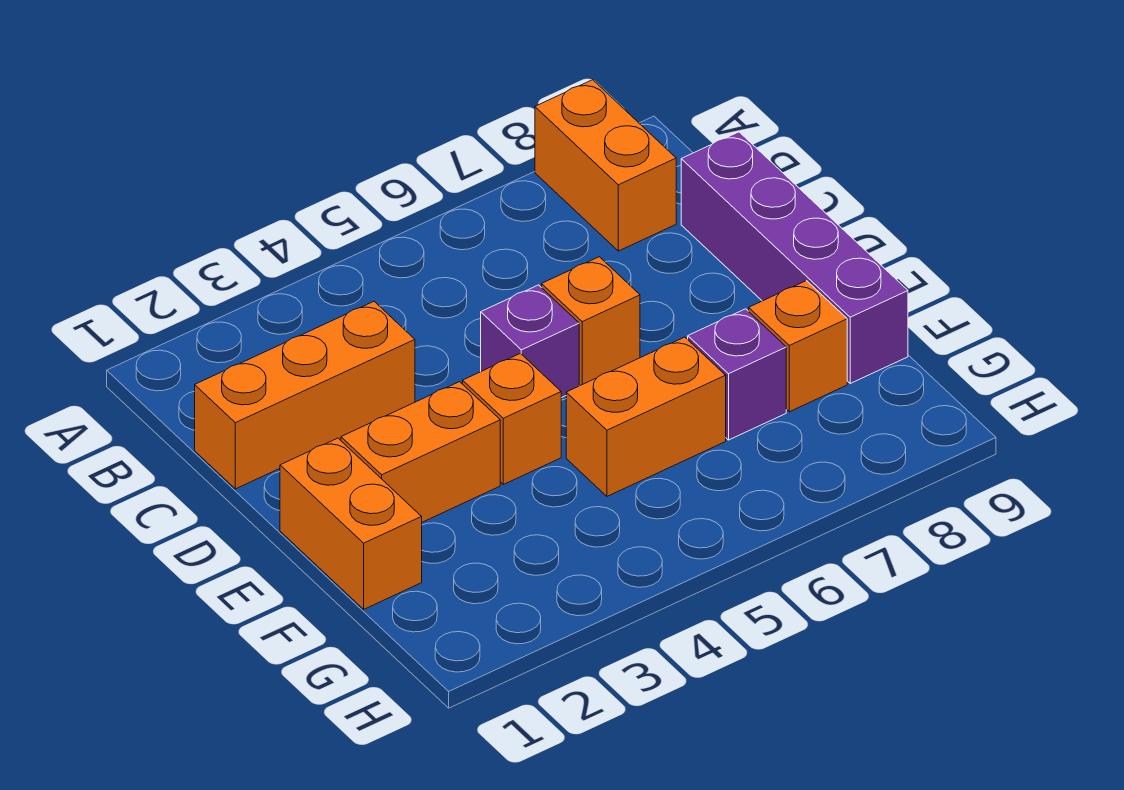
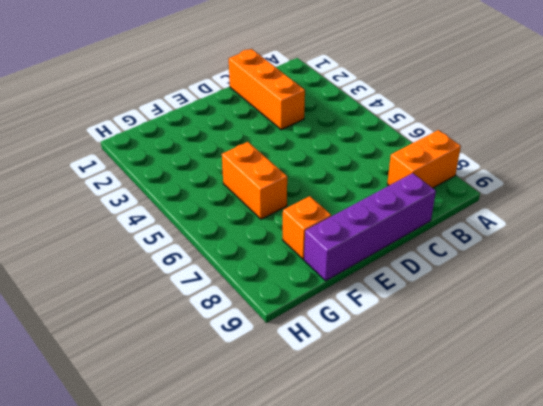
none -> purple 1x1 brick [481,285,579,398]
none -> orange 1x1 brick [542,257,640,386]

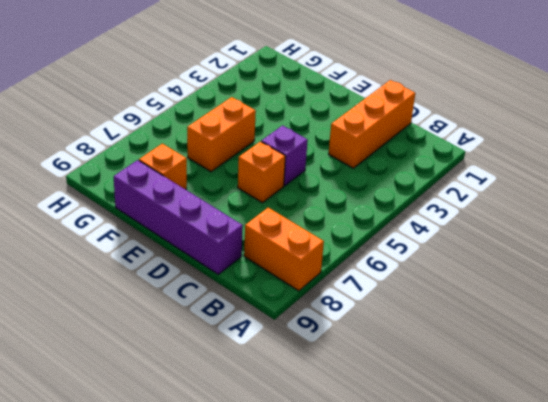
none -> orange 1x2 brick [280,438,422,609]
none -> orange 1x2 brick [341,382,500,522]

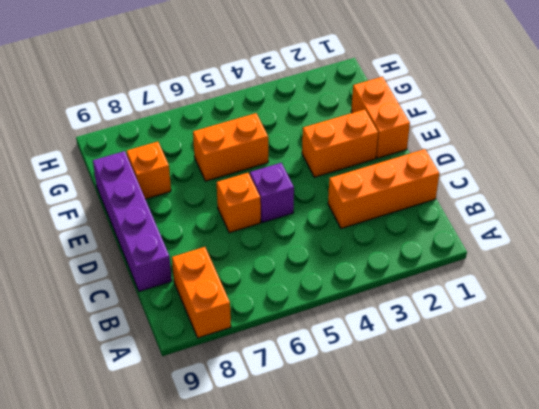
none -> orange 1x1 brick [463,353,561,485]
none -> purple 1x1 brick [688,309,786,440]

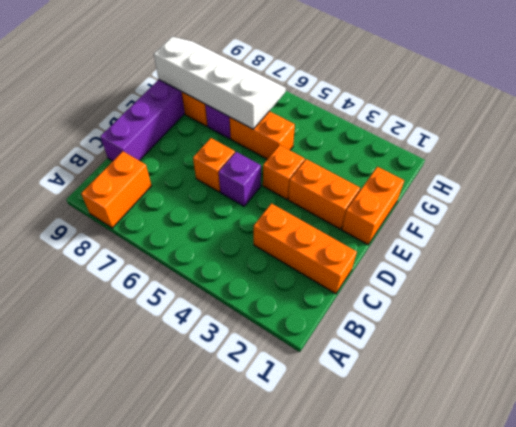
white 2x4 slope [154,37,286,129] -> none

